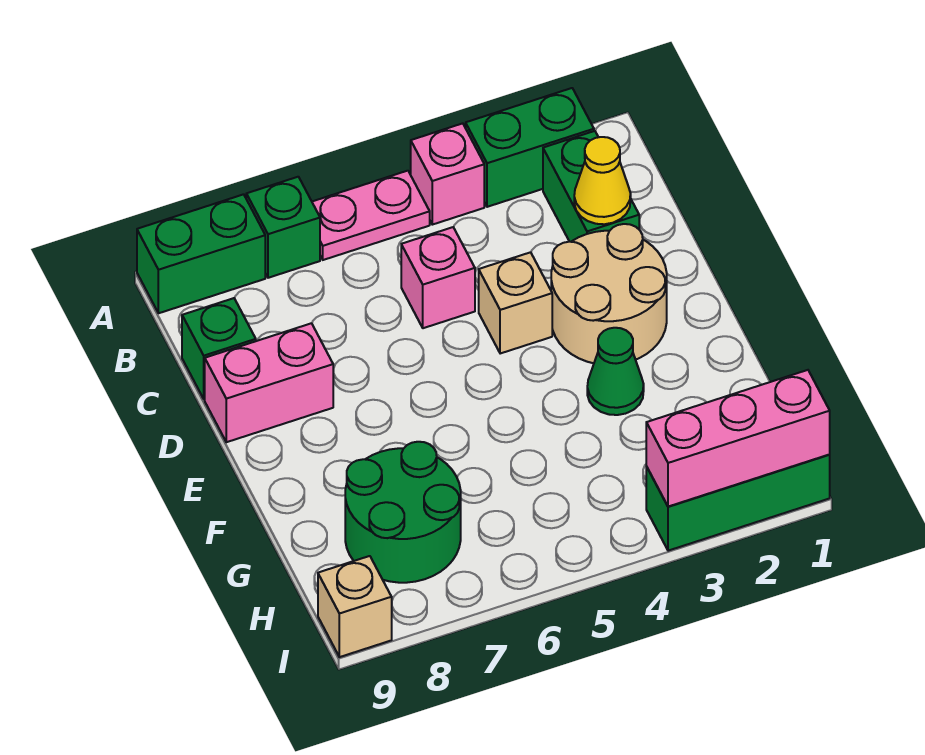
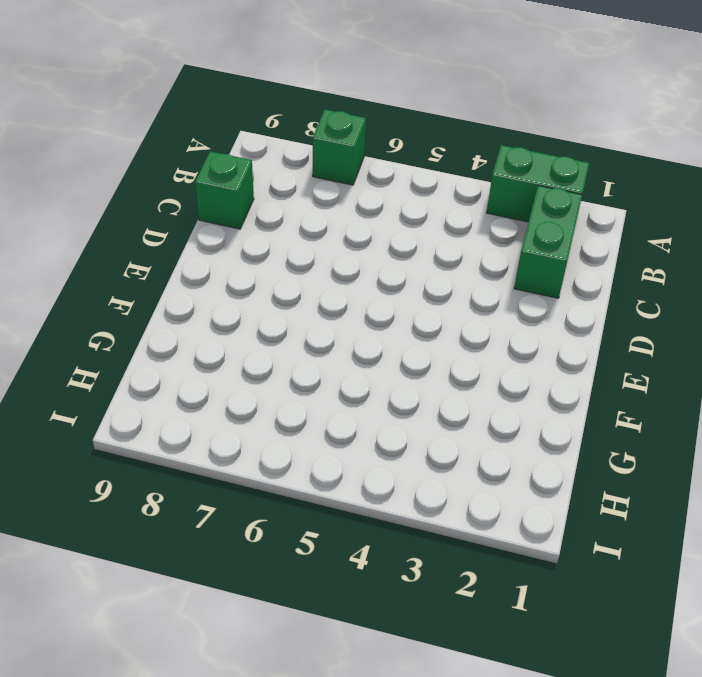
none -> pink 1x1 brick [411,123,484,225]
none -> pink 1x2 plate [312,171,430,260]
none -> green 1x2 brick [137,194,265,313]

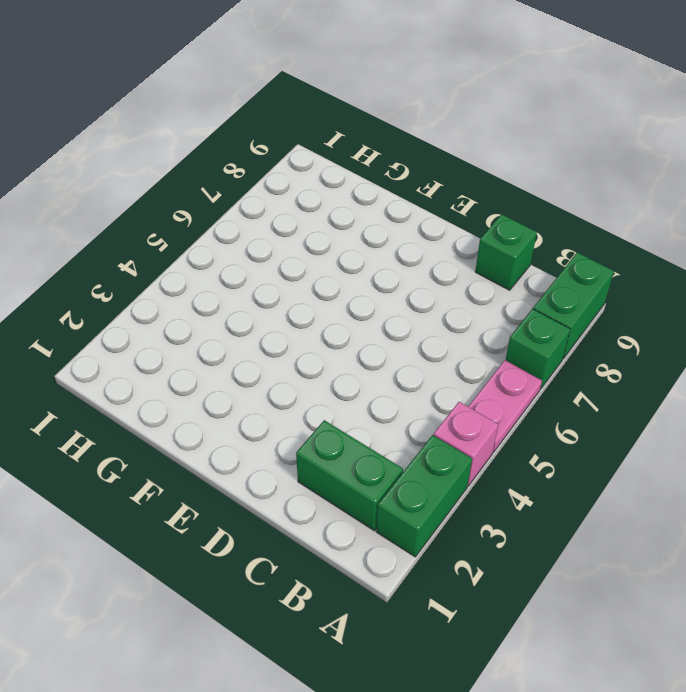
none -> pink 1x1 brick [401,227,475,328]
none -> tan 2x2 round brick [551,224,667,363]
none -> tan 1x1 brick [479,252,552,354]

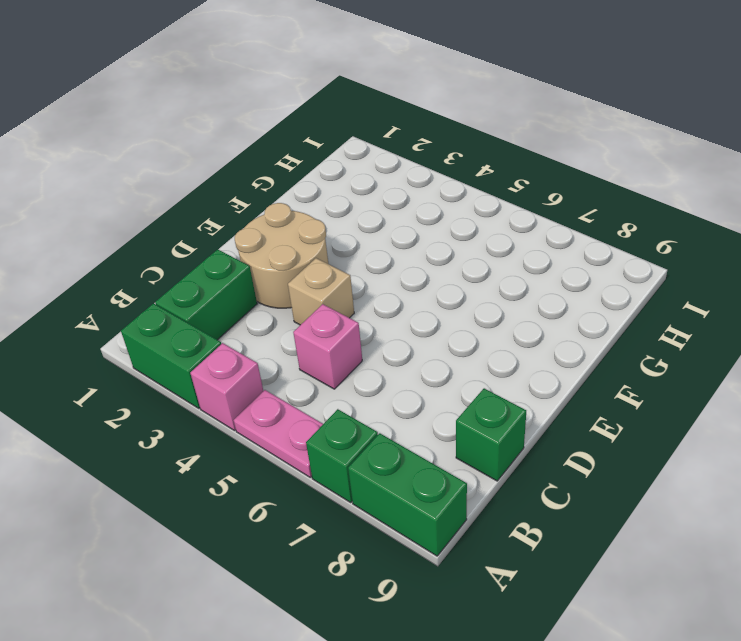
none -> pink 1x2 brick [205,323,333,442]
none -> green 1x1 cone [587,328,644,415]
none -> green 2x2 round brick [345,442,461,583]

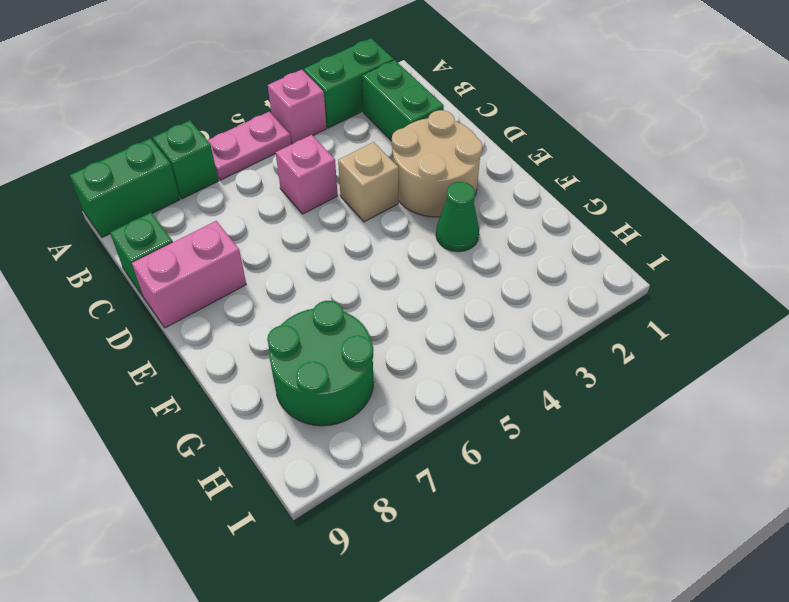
none -> green 1x3 brick [646,454,830,551]
none -> tan 1x1 brick [318,556,392,657]
none -> yellow 1x1 cone [574,137,631,224]

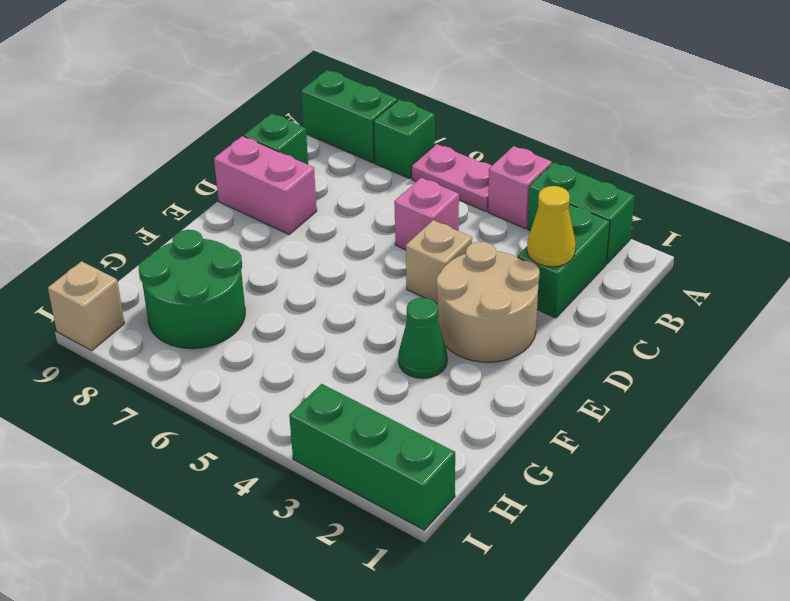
none -> pink 1x3 brick [646,370,830,507]

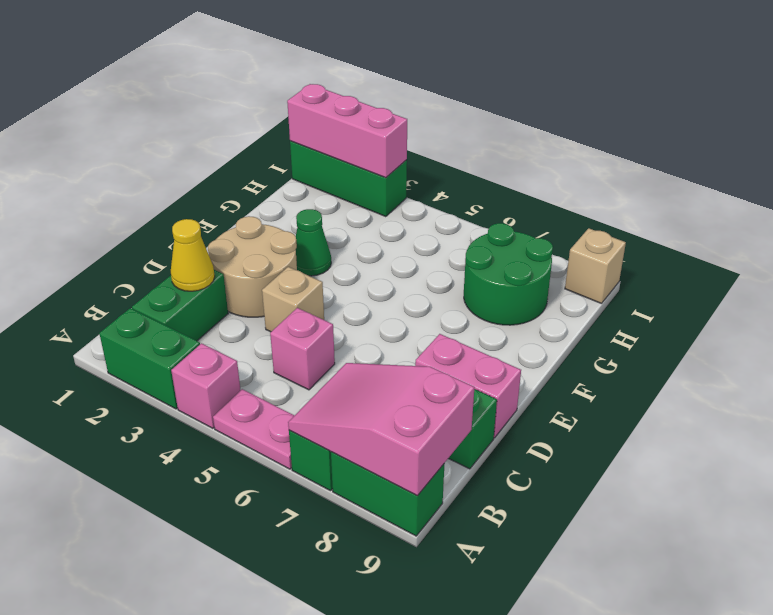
pink 2x3 slope [288,363,475,496] -> none

